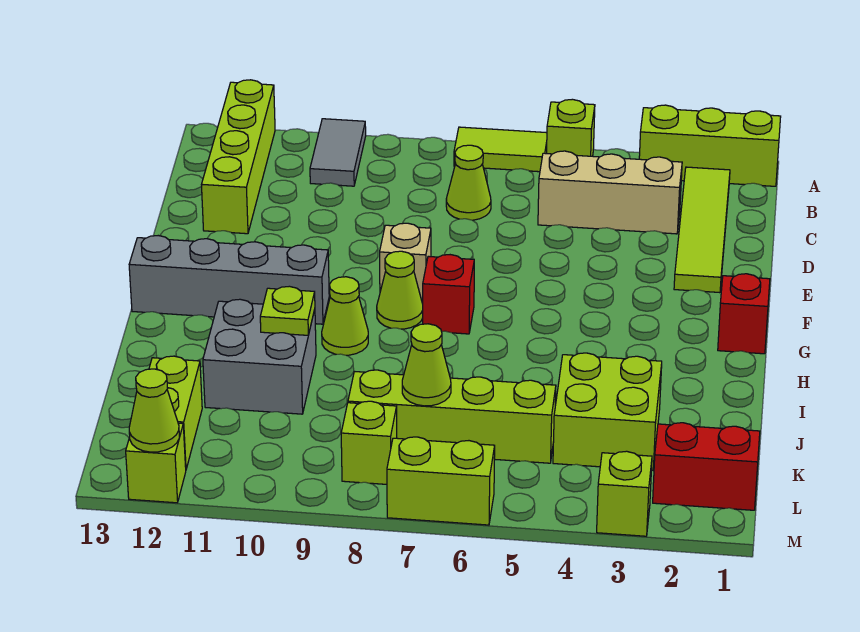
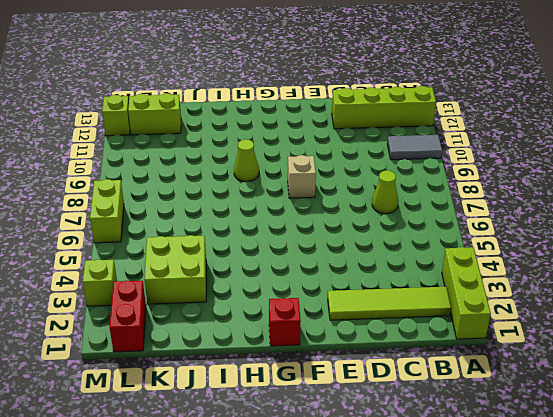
none -> lime 1x1 brick [547,99,595,156]
none -> lime 1x2 tile [454,127,547,172]
none -> tan 1x3 brick [538,151,682,234]

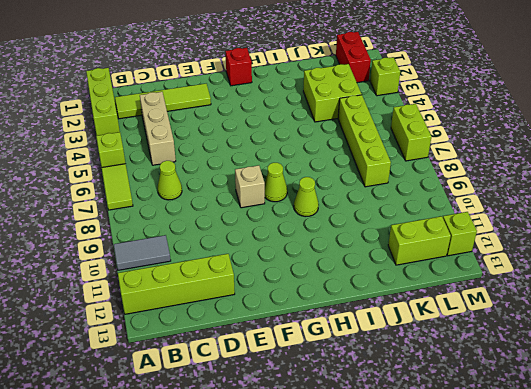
none -> red 1x1 brick [423,255,474,334]
none -> grey 1x4 brick [129,236,329,324]
none -> grey 2x2 brick [203,299,316,414]

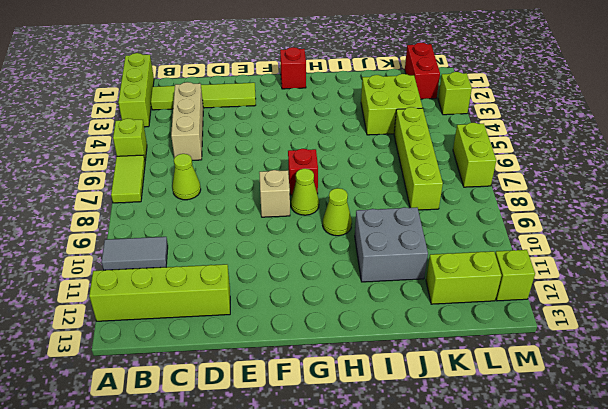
none -> grey 1x4 brick [129,236,329,324]
none -> lime 1x1 brick [341,401,397,484]
none -> lime 1x1 plate [260,286,315,335]

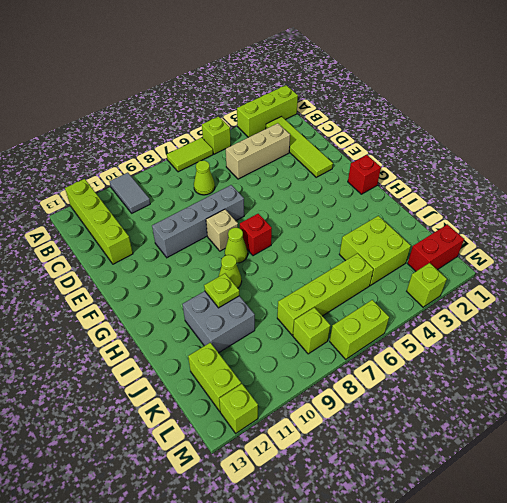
grey 1x4 brick [152,185,244,258] -> grey 1x4 brick moved to [129,236,329,324]
none -> lime 1x1 cone [402,324,451,406]
none -> lime 1x1 cone [129,369,179,452]

